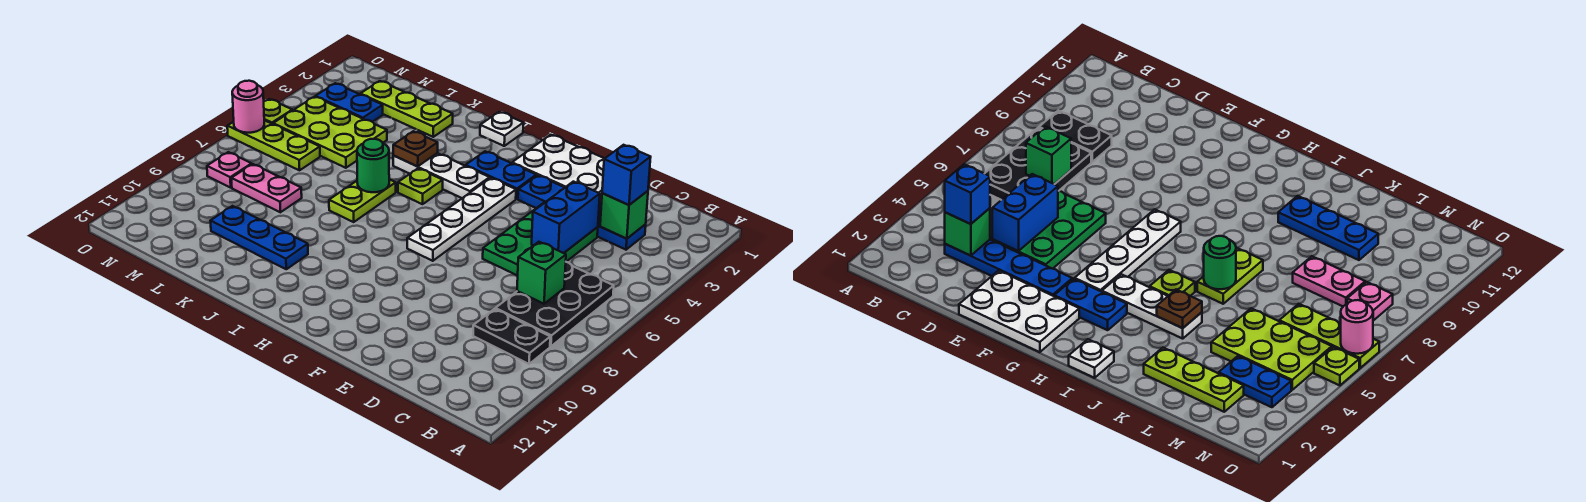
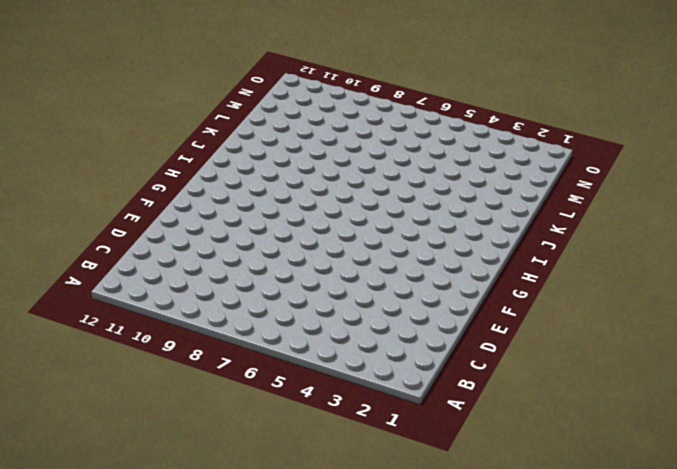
none -> black 2x3 plate [495,262,614,346]
none -> black 1x2 plate [473,309,550,364]
none -> blue 1x4 plate [518,175,646,250]

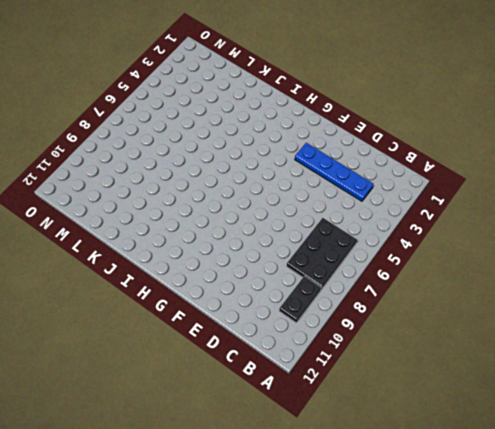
black 1x2 plate [279,276,321,323] -> black 1x2 plate turned to [473,309,550,364]
none -> green 2x3 plate [483,202,598,276]
none -> white 2x3 plate [512,135,604,202]
none -> blue 1x2 plate [466,151,536,199]

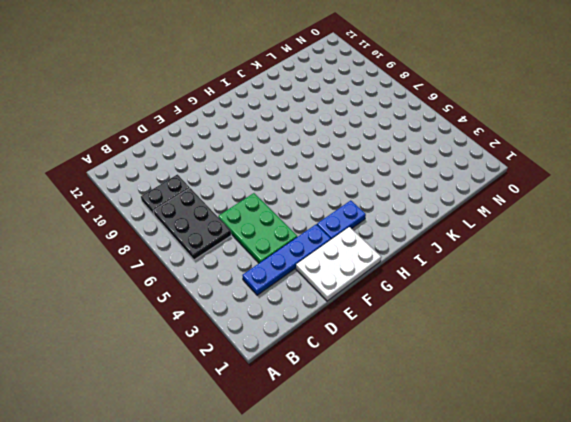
none -> white 1x4 plate [407,178,516,261]
none -> white 1x3 plate [393,153,490,198]
none -> white 1x1 plate [480,112,523,146]

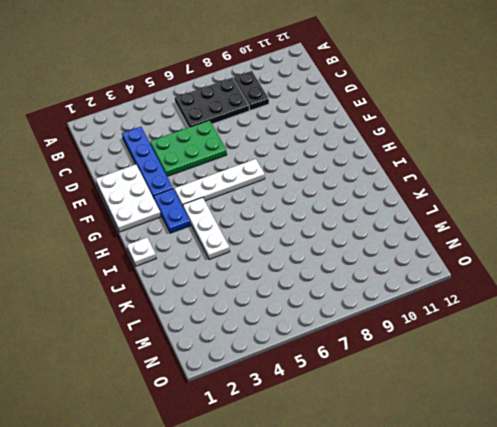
none -> lime 1x1 plate [398,168,443,204]
none -> lime 1x2 plate [329,179,396,222]
none -> blue 1x3 plate [211,206,308,269]

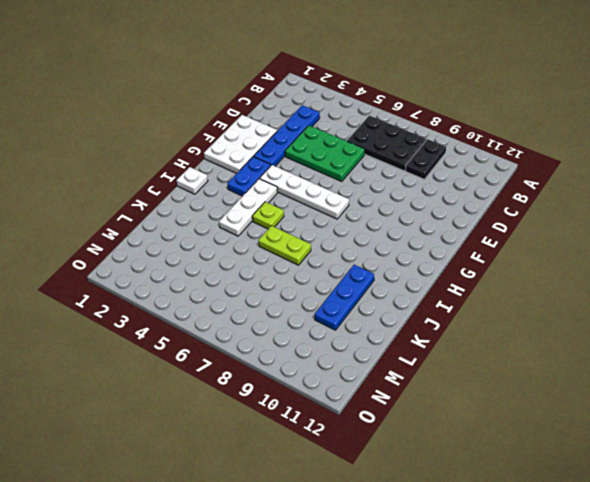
none -> lime 1x3 plate [360,81,453,137]
none -> lime 2x3 plate [273,97,387,168]
none -> pink 1x2 plate [231,164,302,212]

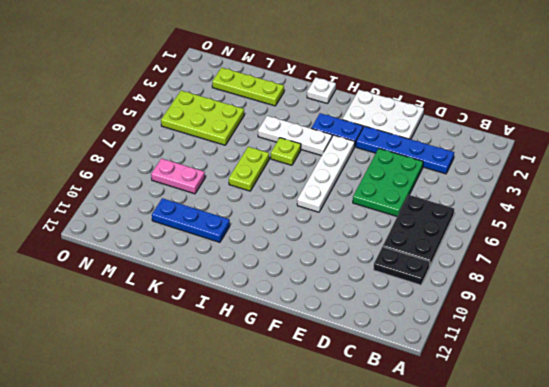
none -> blue 1x2 plate [316,83,383,122]
none -> lime 1x3 plate [227,120,320,170]
none -> pink 1x1 plate [207,152,252,188]

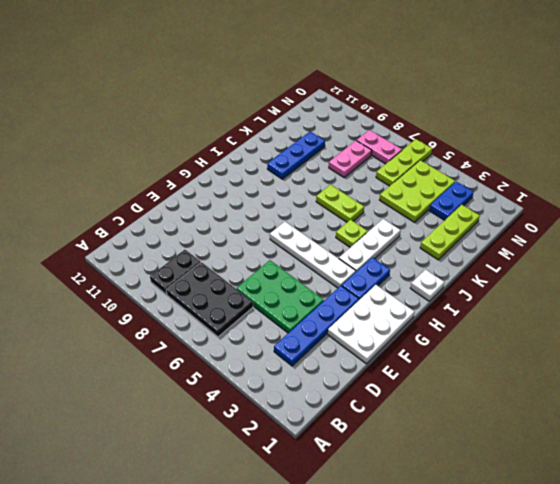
pink 1x2 plate [357,130,402,164] -> pink 1x1 plate [207,152,252,188]
none -> lime 1x1 plate [264,99,292,124]
none -> green 1x1 brick [600,191,648,239]
none -> green 1x1 brick [517,242,566,304]

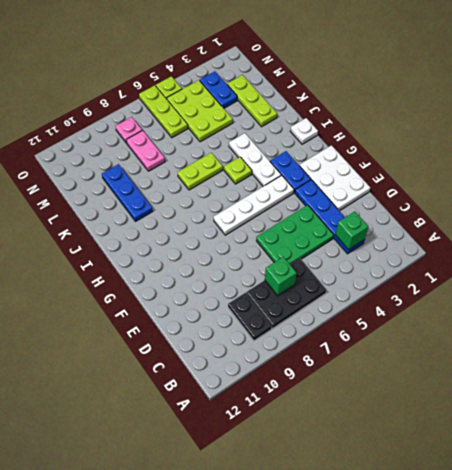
none -> blue 1x2 brick [532,182,600,253]
none -> brown 1x1 plate [393,131,438,166]
none -> green 1x1 round brick [357,139,389,192]

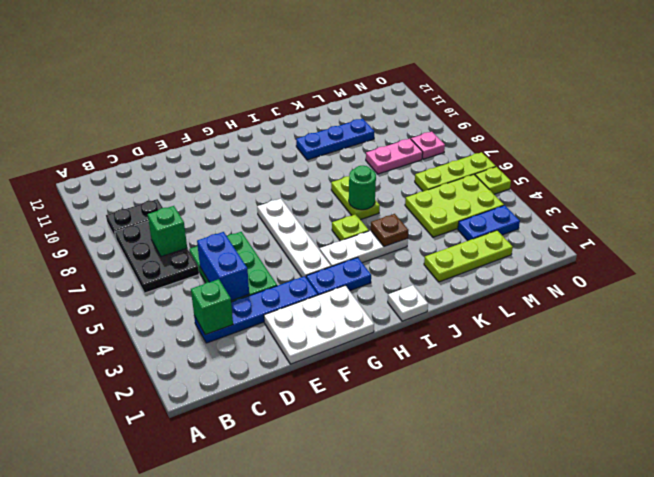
none -> pink 1x1 round brick [232,81,264,133]
none -> blue 1x1 brick [602,145,651,205]

